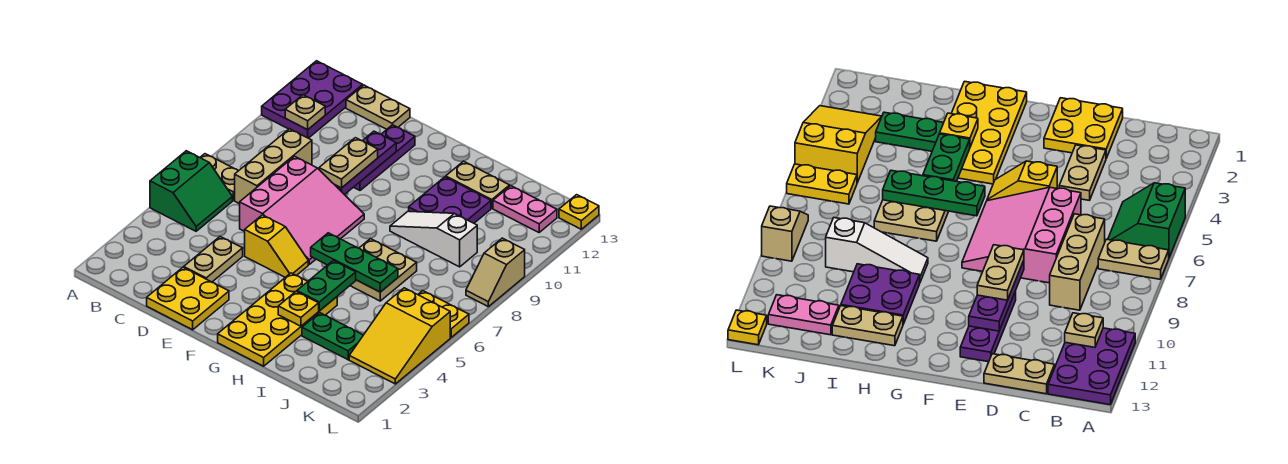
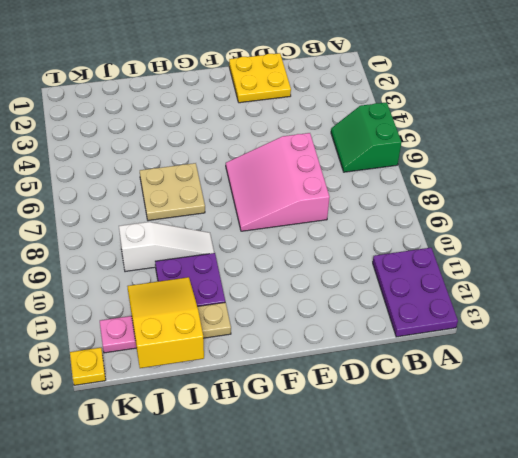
yellow 2x3 slope [127,277,204,368] -> yellow 2x3 slope moved to [349,288,450,384]
none -> tan 1x2 plate [200,154,238,200]
none -> tan 1x3 brick [235,129,312,204]
none -> tan 1x2 plate [346,85,410,129]

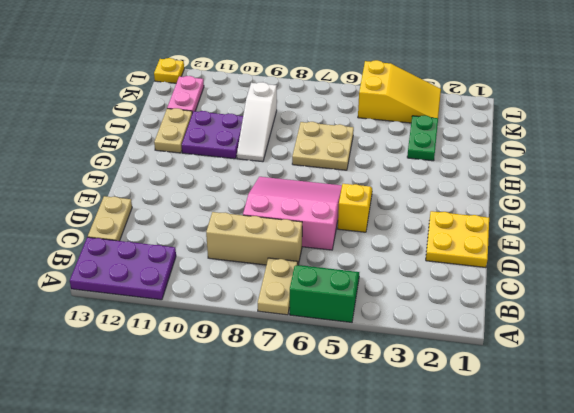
none -> tan 1x2 plate [184,237,243,282]
none -> purple 1x3 plate [354,125,415,190]
none -> yellow 2x4 plate [218,273,337,366]

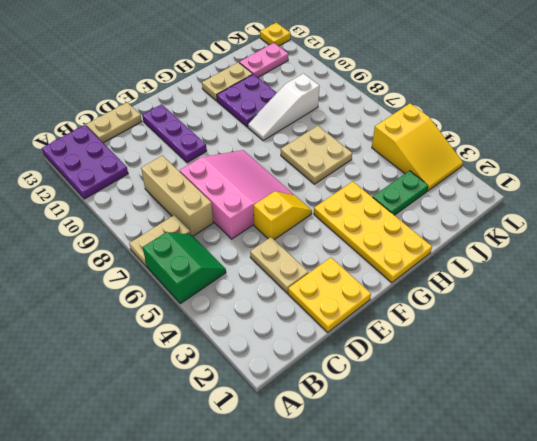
none -> yellow 1x2 plate [418,291,469,337]
none -> tan 1x2 slope [466,238,525,307]
none -> tan 1x1 plate [285,95,325,130]

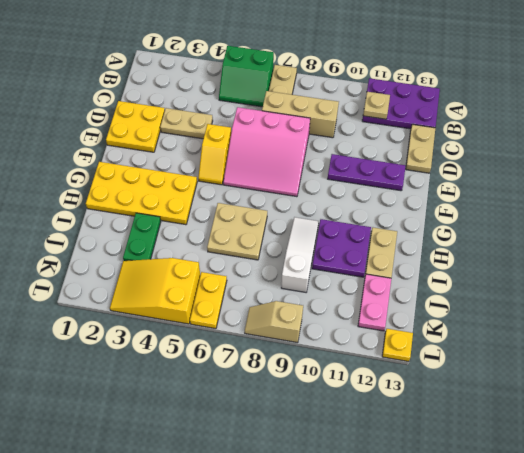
none -> purple 1x3 plate [335,131,396,195]
none -> green 1x3 plate [311,233,398,292]
none -> yellow 1x1 plate [278,291,319,326]

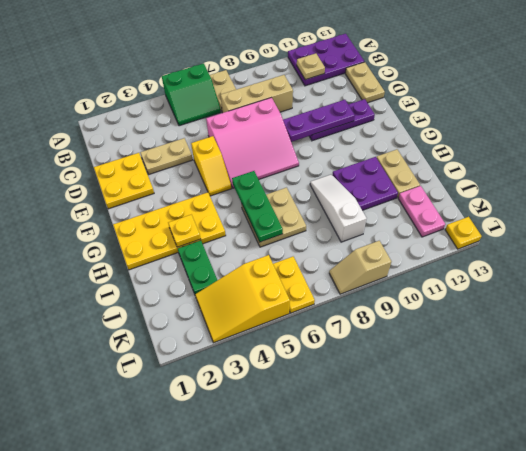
none -> green 1x2 plate [297,260,356,311]
none -> tan 1x2 plate [319,138,378,188]

